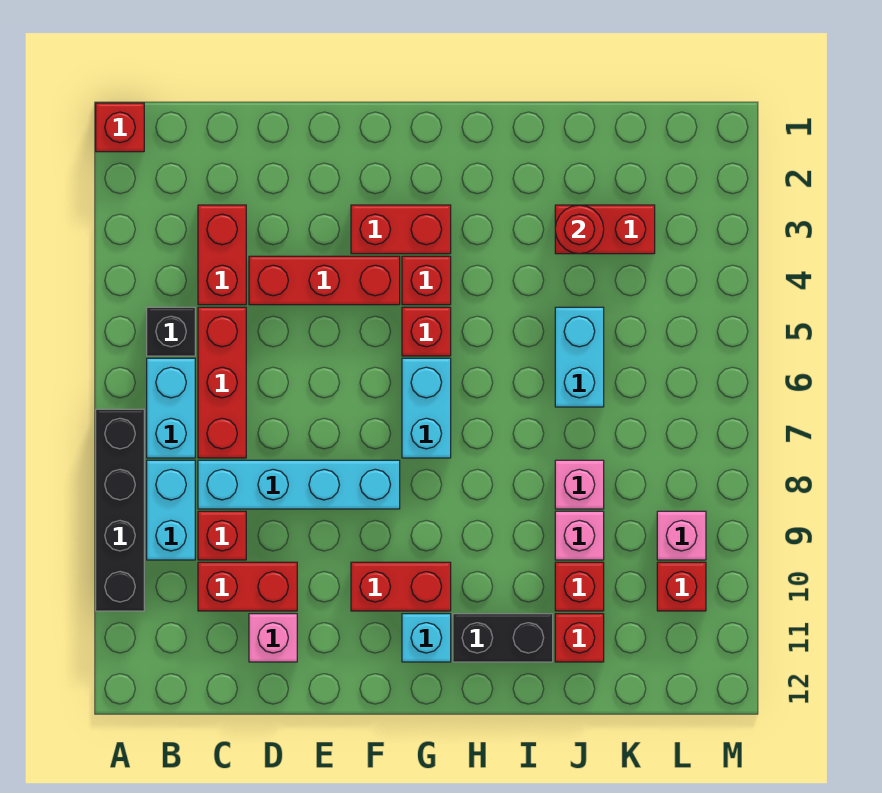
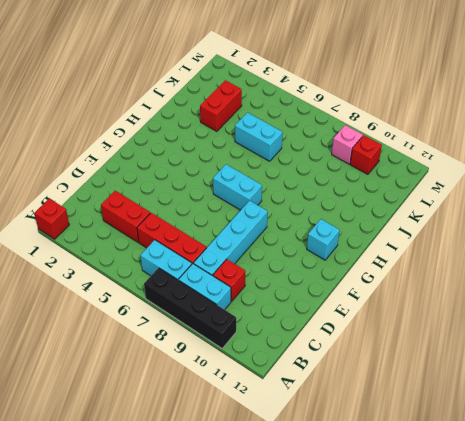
none -> black 1x1 brick [147,307,195,356]
none -> red 1x2 brick [198,562,297,611]
none -> red 1x3 brick [249,256,400,305]

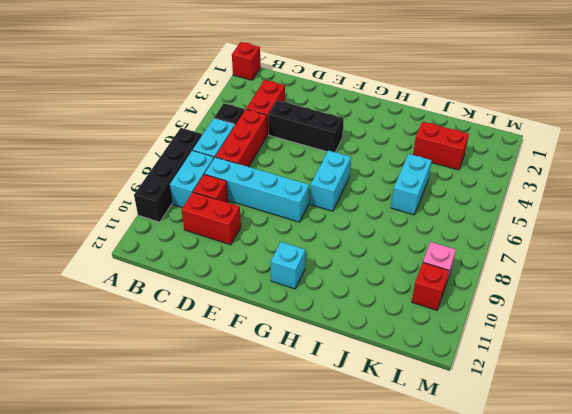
black 1x3 brick [268,100,344,152] -> red 1x3 brick [249,256,400,305]
none -> pink 1x1 brick [249,614,297,662]
none -> red 1x2 brick [351,205,451,254]
none -> red 1x2 brick [351,562,451,611]

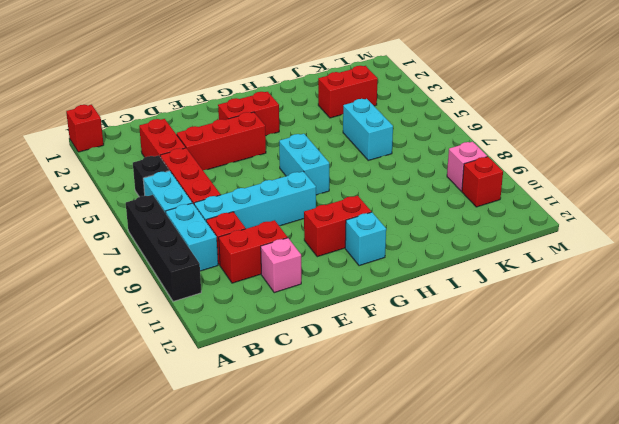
none -> red 1x1 brick [402,256,451,305]
none -> red 1x1 brick [402,307,451,356]
none -> black 1x2 brick [453,614,553,662]

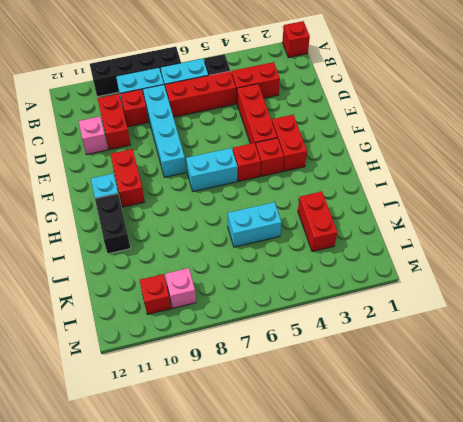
none -> pink 1x1 brick [555,460,604,509]
none -> pink 1x1 brick [555,511,604,560]
none -> red 1x1 brick [555,562,604,611]

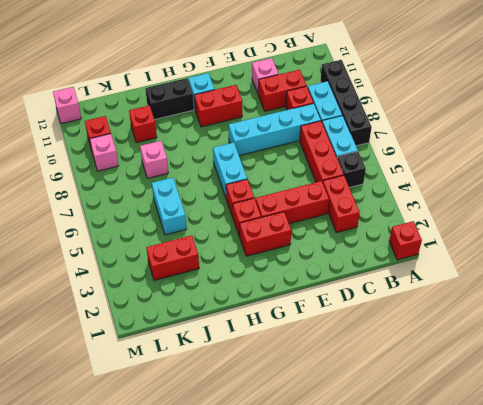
pink 1x1 brick [53,87,81,124] -> pink 1x1 brick moved to [555,511,604,560]
none -> red 1x1 brick [555,614,604,662]
none -> red 1x1 round brick [555,205,604,254]

